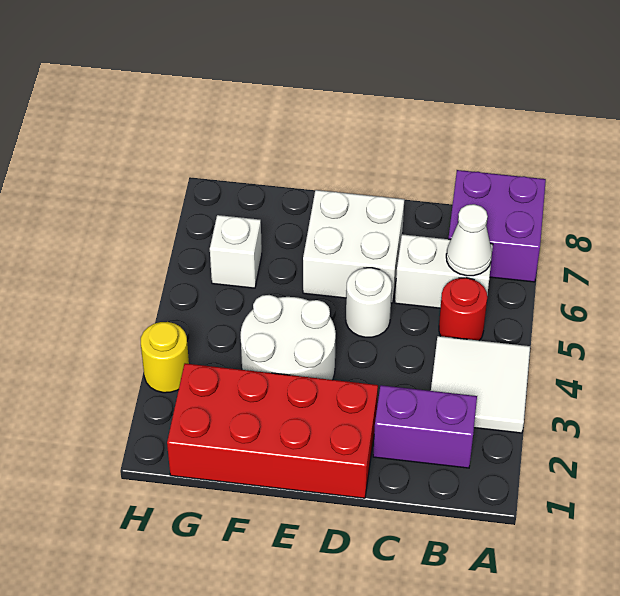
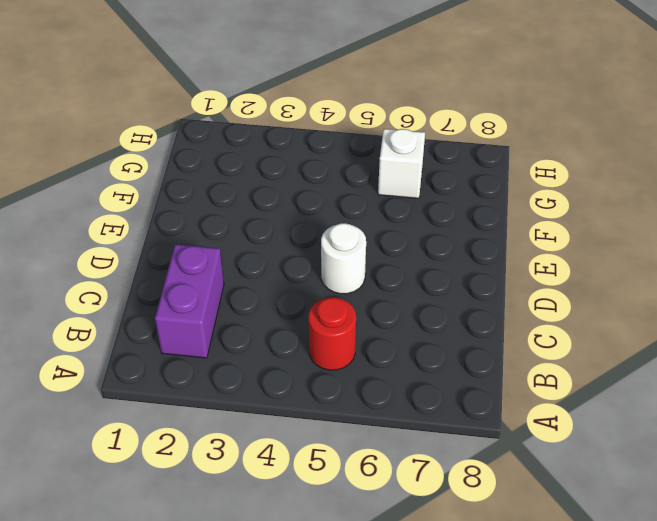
none -> white 2x2 tile [431,336,530,433]
none -> purple 2x2 brick [448,170,546,282]
none -> white 1x2 brick [395,234,493,308]

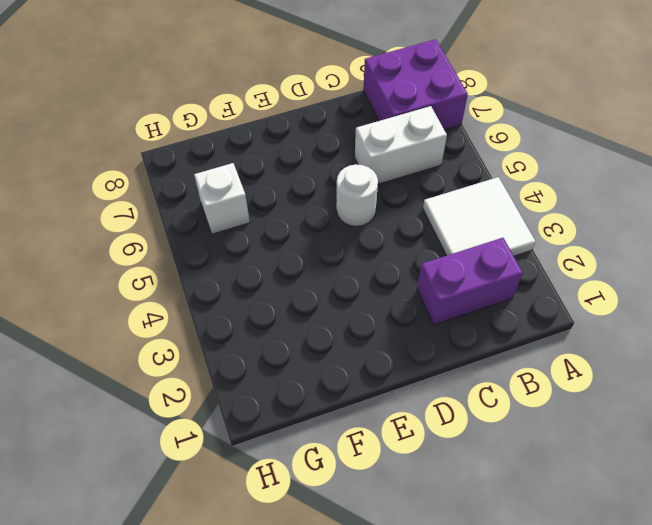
none -> red 1x1 round brick [439,278,487,340]
none -> red 2x4 brick [167,363,378,498]
none -> white 2x2 brick [303,190,404,303]

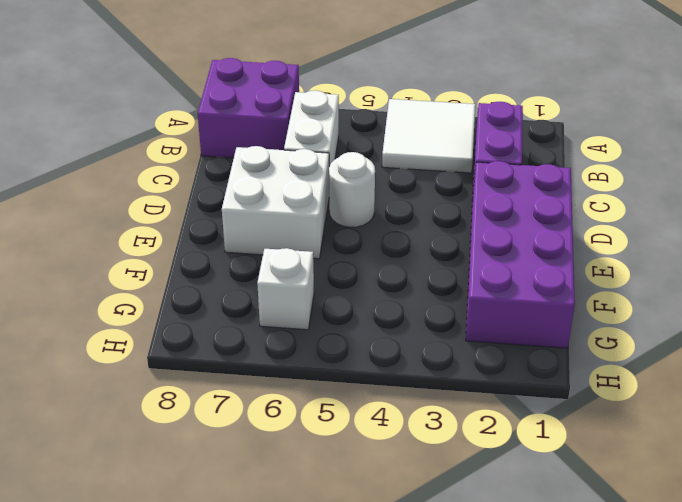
purple 2x4 brick [466,161,575,348] -> red 2x4 brick [167,363,378,498]
none -> red 1x1 round brick [439,278,487,340]
none -> white 2x2 round brick [241,295,336,380]
none -> yellow 1x1 round brick [141,322,189,393]

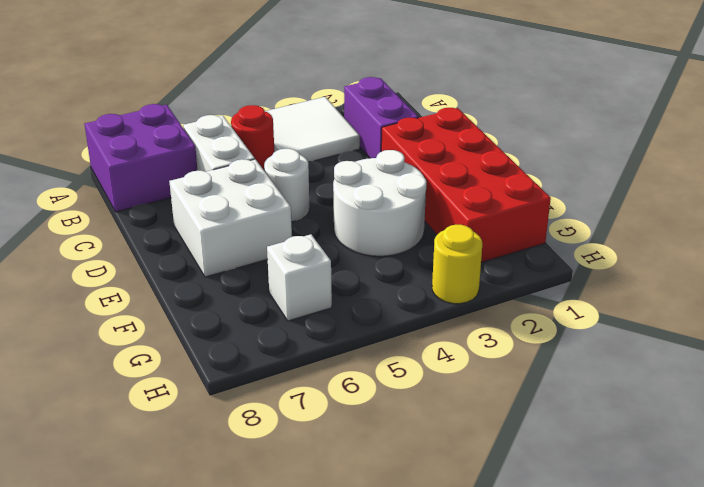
none -> white 1x1 cone [446,204,492,276]

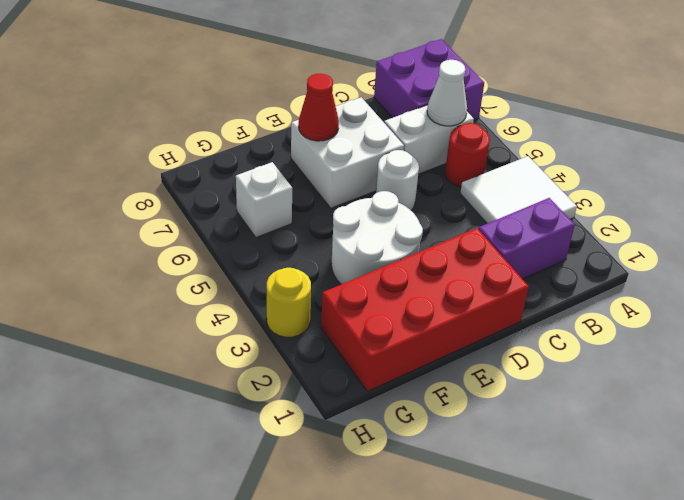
red 1x1 cone [299,74,339,141] -> none

